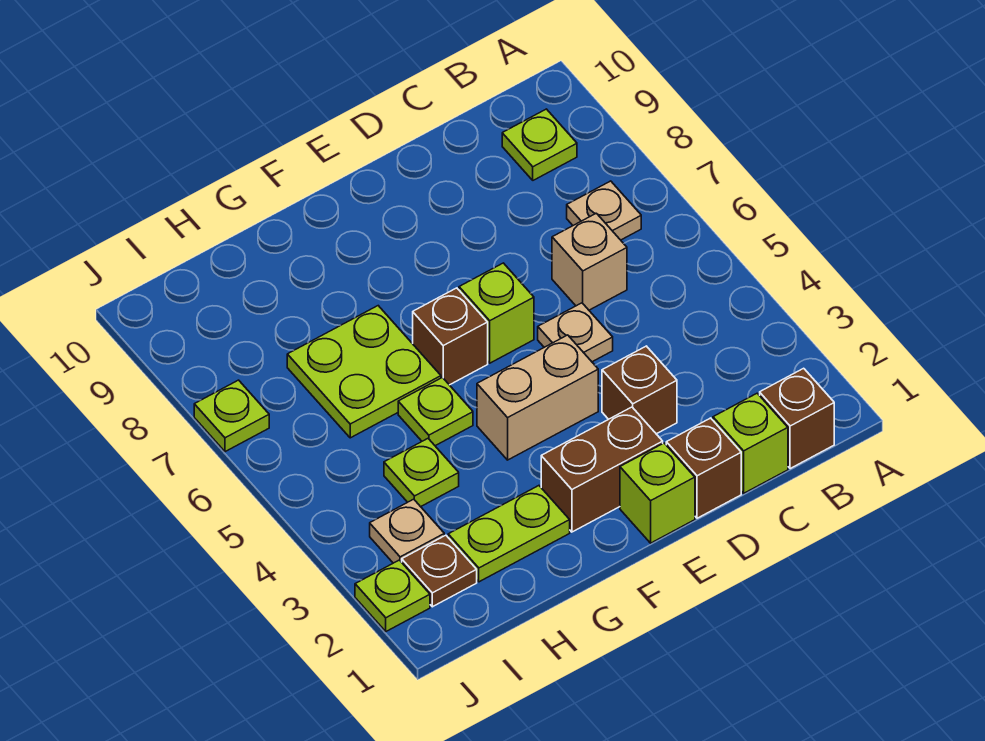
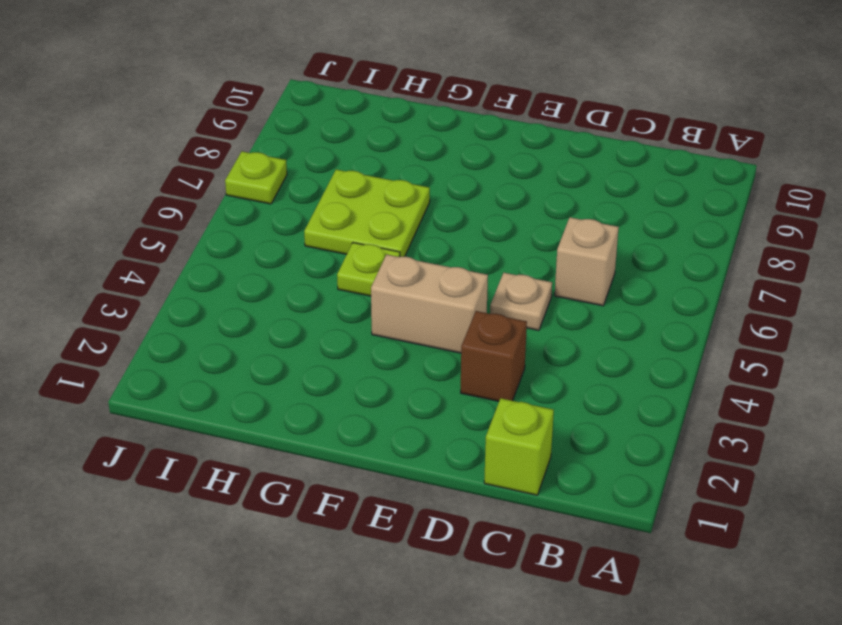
none -> brown 1x1 brick [760,368,834,469]
none -> tan 1x1 plate [567,181,641,240]
none -> lime 1x1 plate [502,109,577,180]

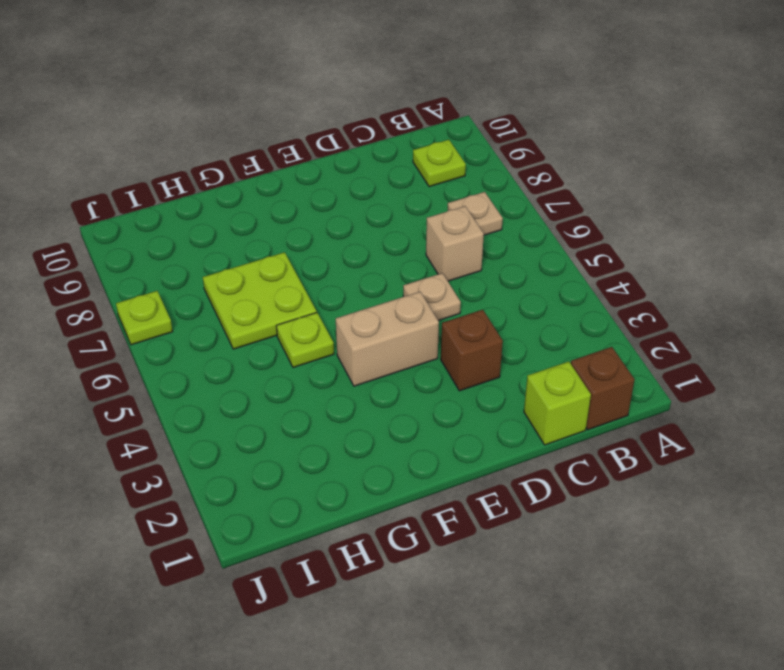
none -> brown 1x1 brick [666,418,741,518]
none -> lime 1x1 brick [620,443,695,543]
none -> brown 1x2 brick [541,407,663,532]

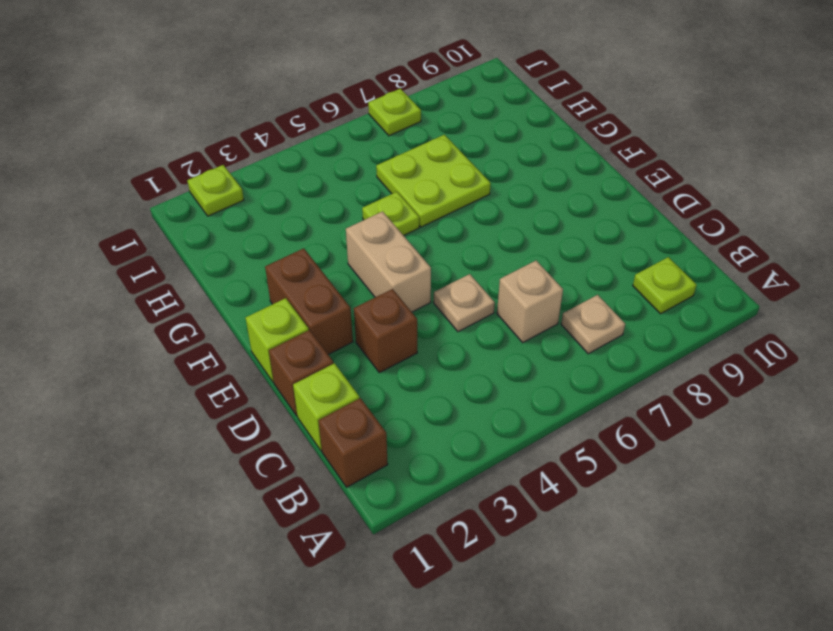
none -> lime 1x1 brick [459,263,534,363]
none -> brown 1x1 brick [413,288,488,385]
none -> lime 1x2 plate [448,486,570,582]

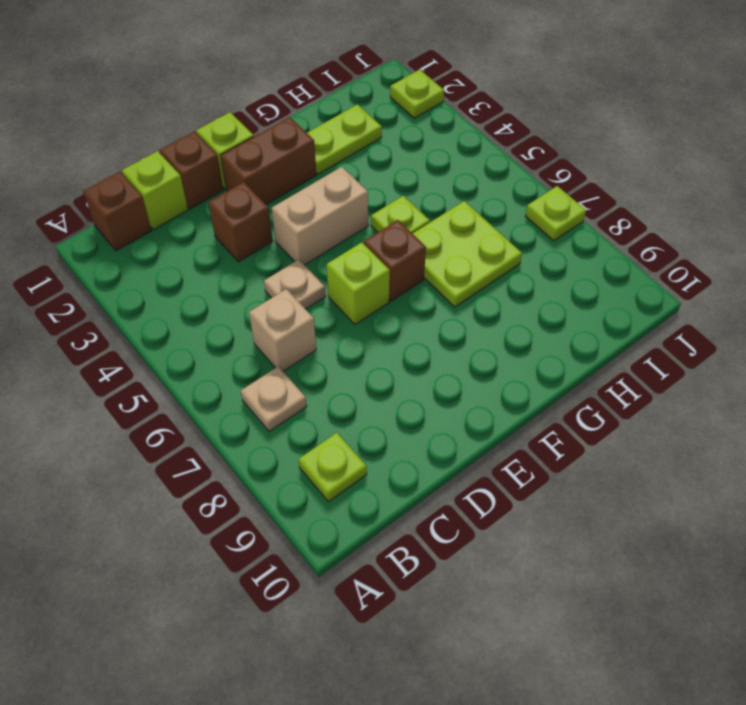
none -> lime 1x1 plate [384,439,459,507]
none -> brown 1x1 plate [402,535,477,607]
none -> tan 1x1 plate [370,499,444,563]

